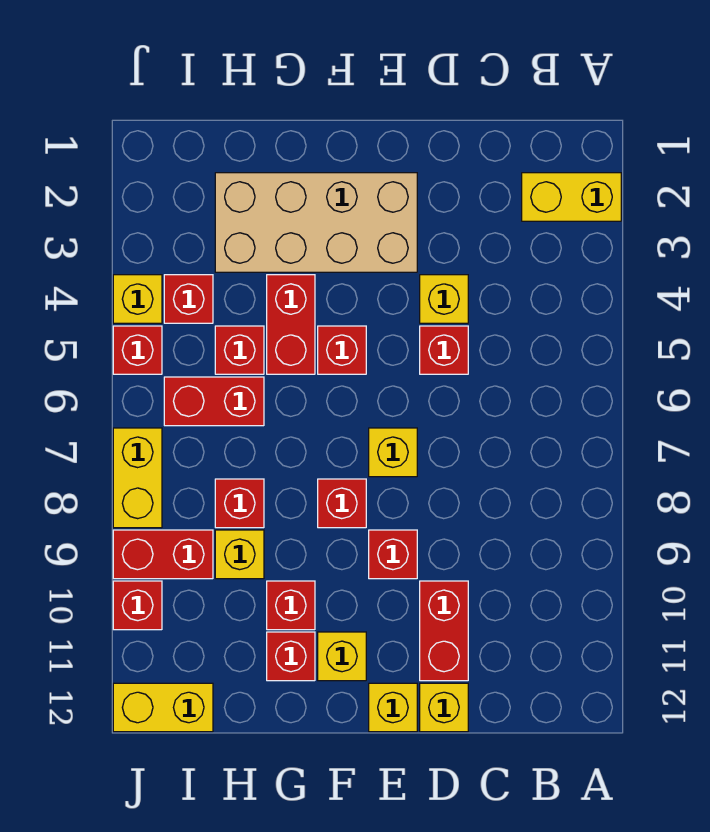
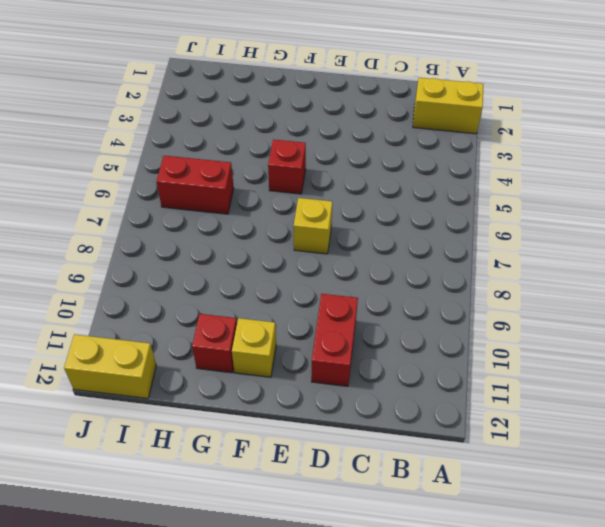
none -> yellow 1x1 brick [420,275,468,323]
none -> red 1x1 brick [420,326,468,374]
none -> yellow 1x1 brick [420,683,468,732]

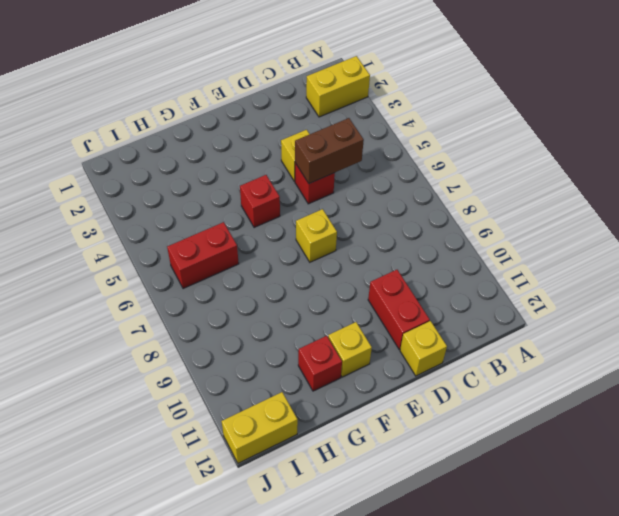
brown 1x2 brick [295,118,364,183] -> none
none -> tan 2x4 brick [215,173,417,272]
none -> red 1x1 brick [369,530,417,579]
none -> yellow 1x1 brick [369,683,417,732]

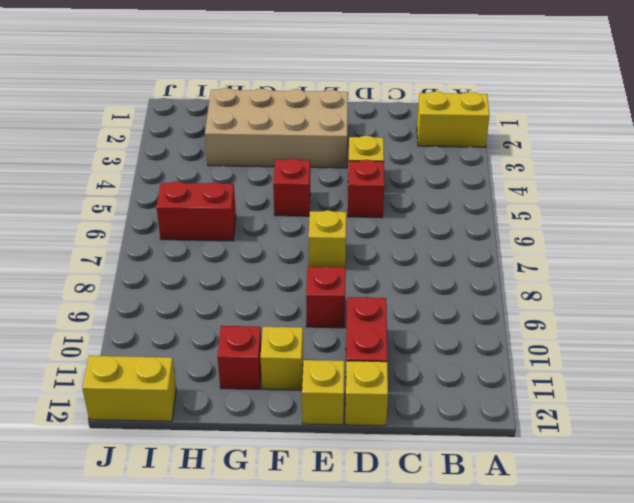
none -> red 1x1 brick [318,479,366,528]
none -> red 1x2 brick [267,275,315,374]
none -> red 1x1 brick [267,581,315,630]

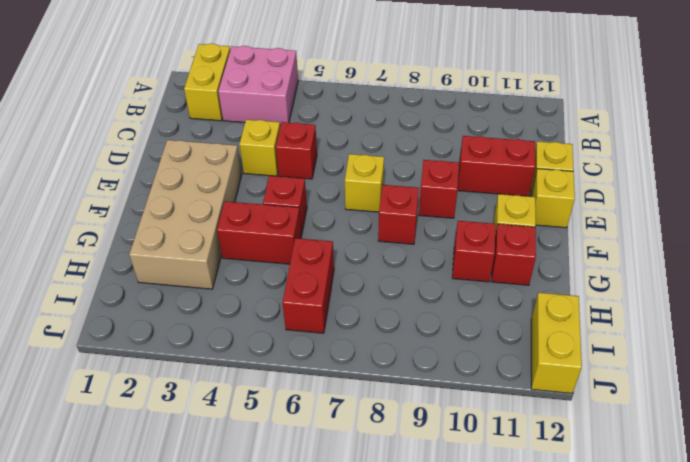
pink 2x2 brick [218,46,298,125] -> none
none -> red 1x1 brick [215,326,264,374]
none -> red 1x1 brick [215,479,264,528]
none -> yellow 1x1 brick [215,530,264,579]

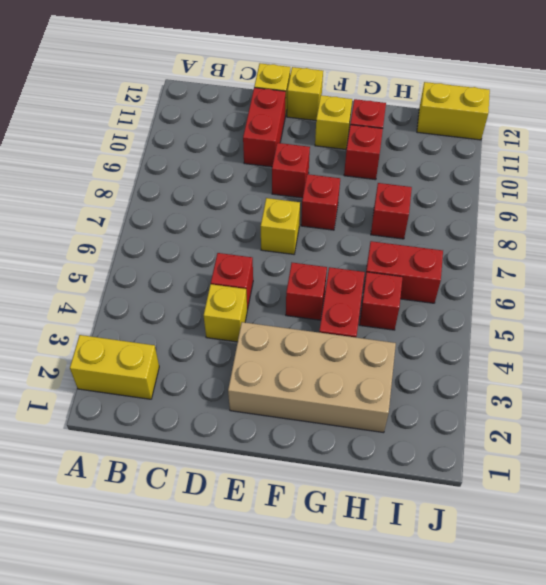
none -> yellow 1x1 brick [215,530,264,579]
none -> red 1x1 brick [164,275,213,323]
none -> red 1x2 brick [113,530,213,579]

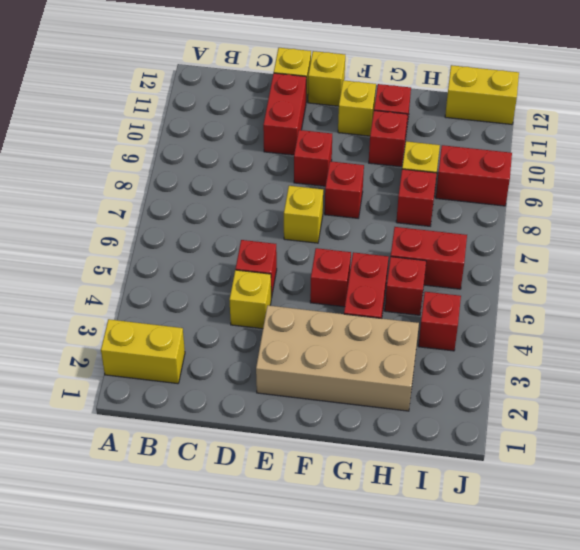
none -> yellow 1x1 brick [113,275,162,323]
none -> red 1x1 brick [113,326,162,374]
none -> yellow 1x2 brick [113,428,162,528]

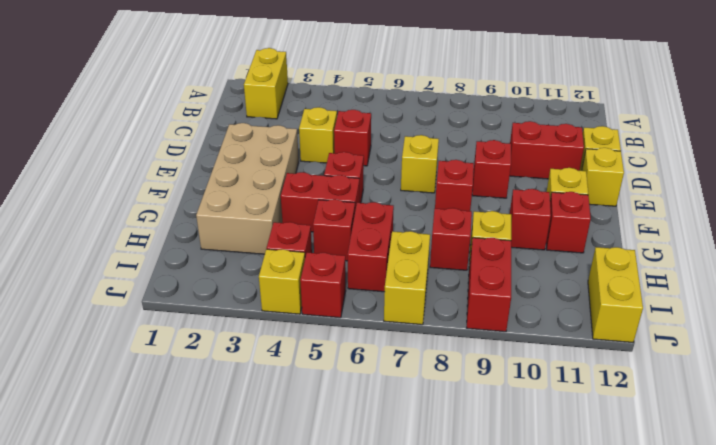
yellow 1x2 brick [384,231,430,325] -> yellow 1x2 brick turned to [113,428,162,528]
none -> red 1x1 brick [113,581,162,630]

